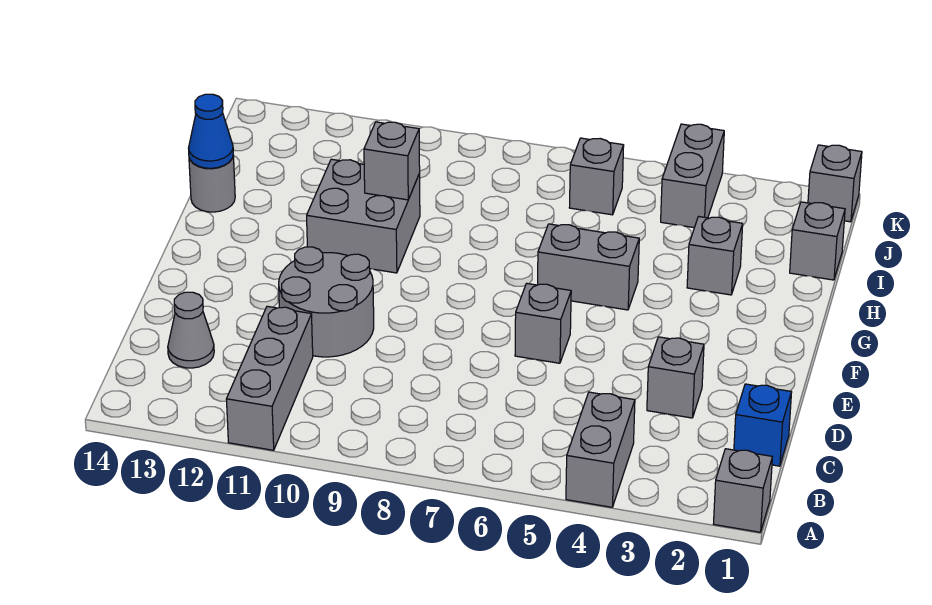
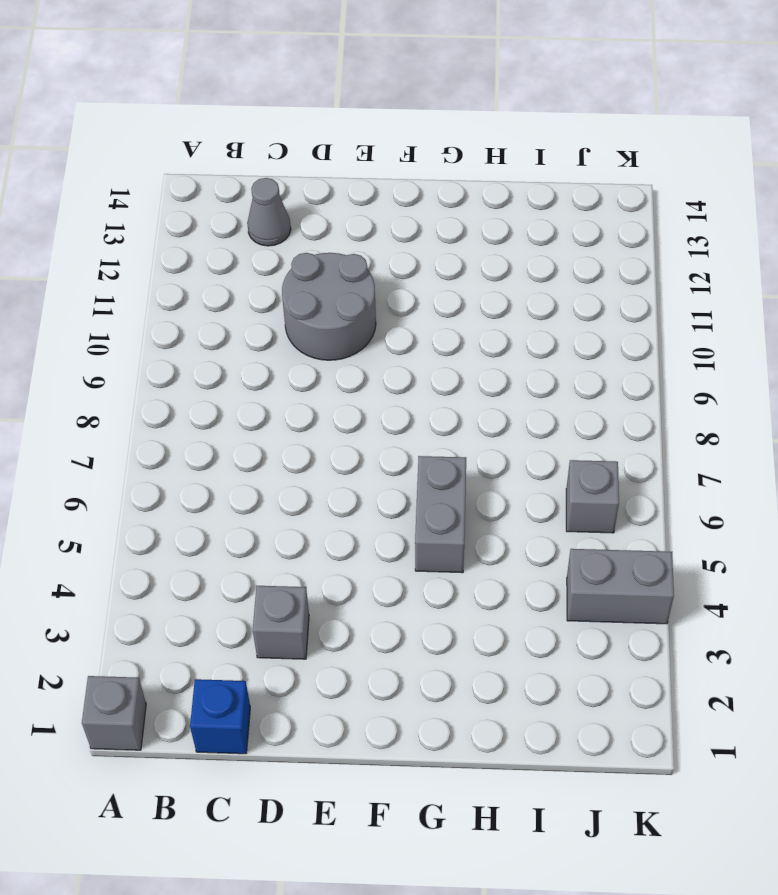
none -> grey 1x2 brick [566,392,635,507]
none -> grey 1x3 brick [226,306,313,450]
none -> grey 1x1 brick [515,283,571,363]

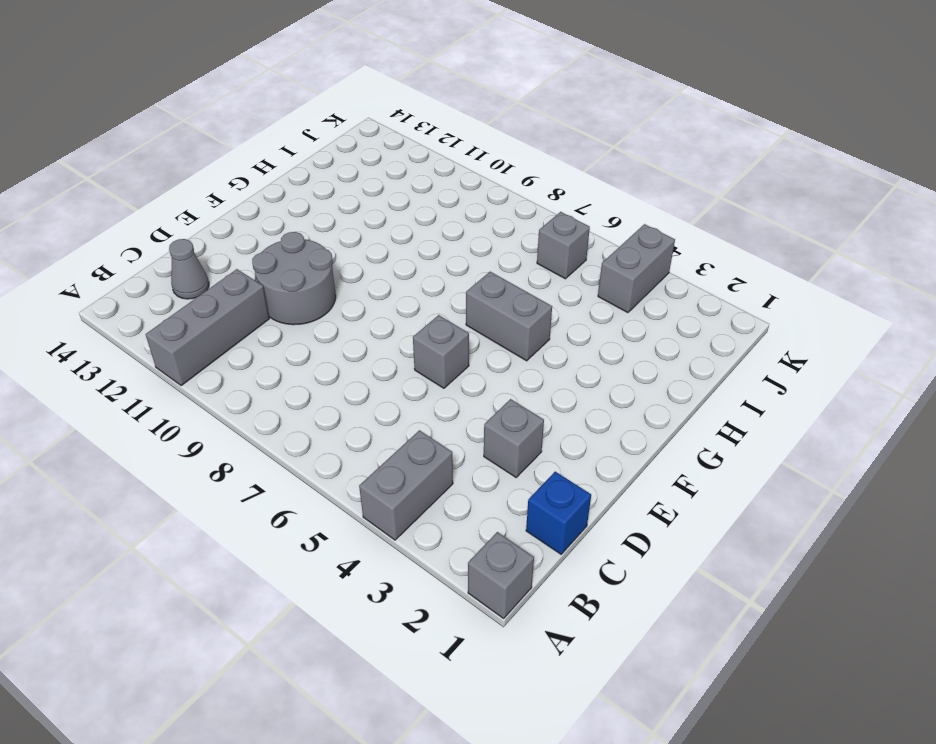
none -> grey 2x2 brick [307,159,420,273]
none -> grey 1x1 brick [687,217,743,295]
none -> grey 1x1 round brick [189,156,235,212]

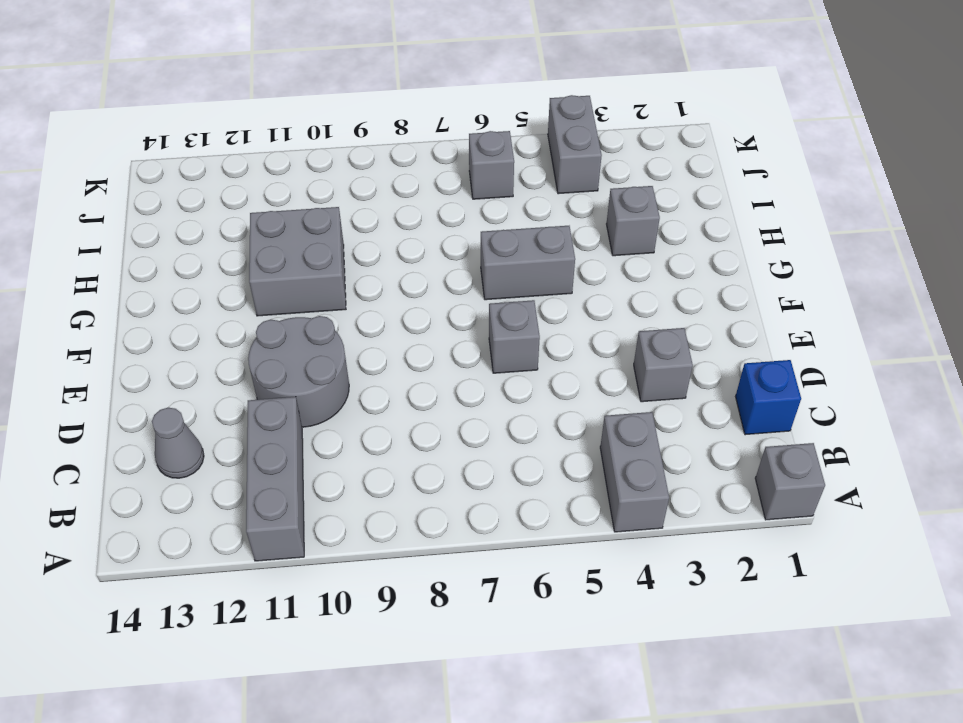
none -> grey 1x1 round brick [189,156,235,212]
none -> grey 1x1 brick [790,202,845,280]
none -> grey 1x1 brick [808,145,862,222]

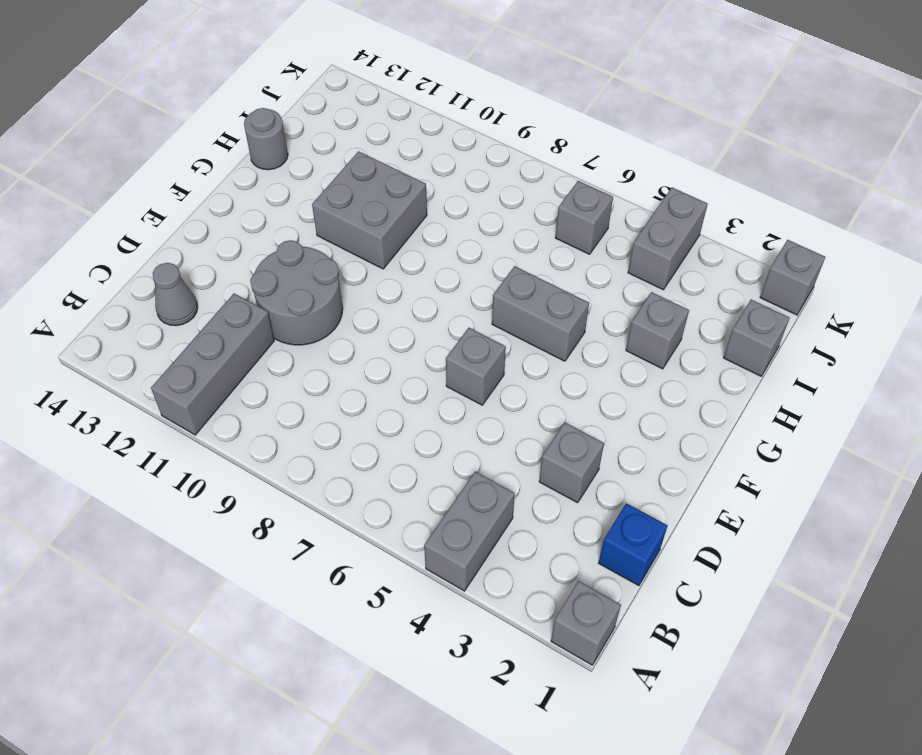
none -> grey 1x1 brick [364,122,420,200]
none -> blue 1x1 cone [188,94,233,168]

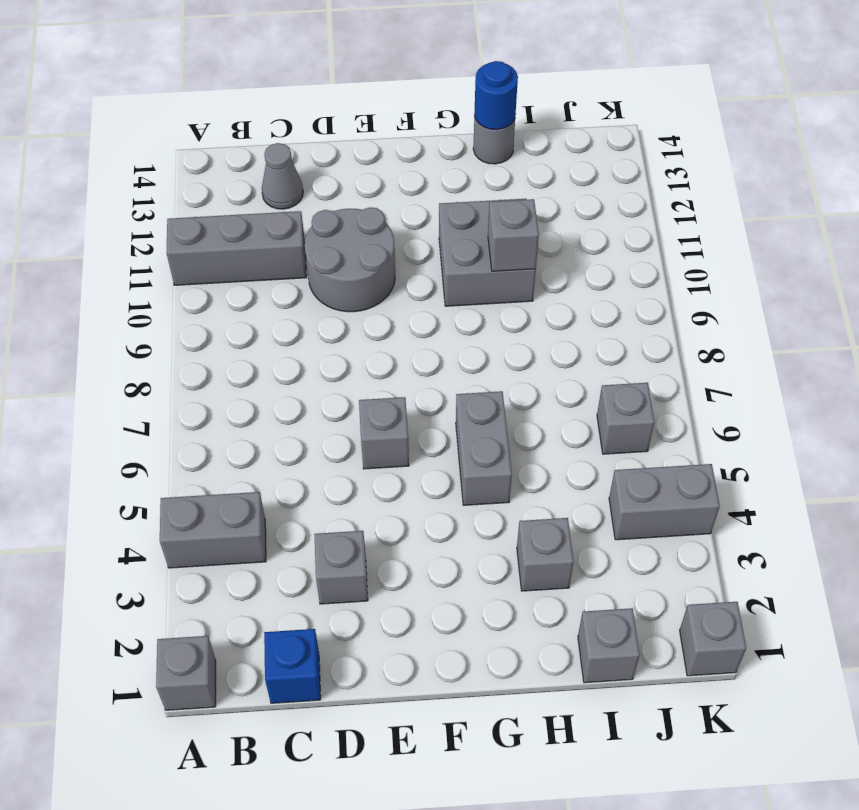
blue 1x1 round brick [474,61,518,130] -> blue 1x1 cone [188,94,233,168]

